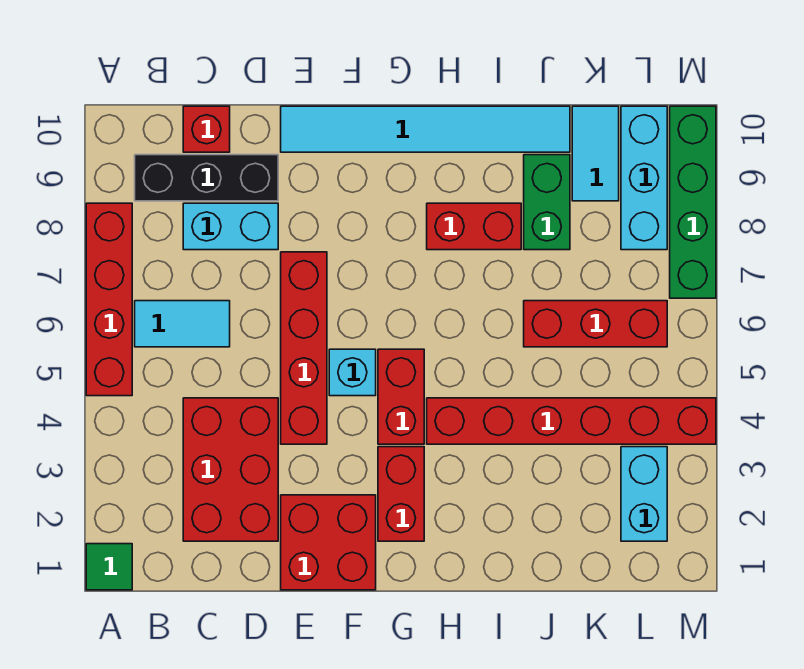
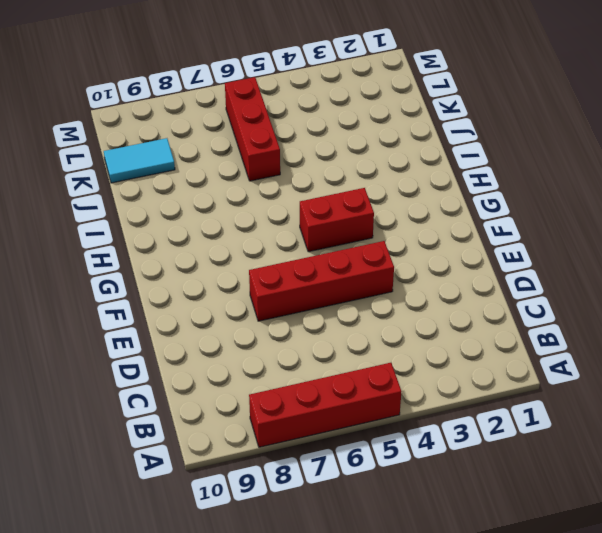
none -> green 1x1 tile [86,544,132,590]
none -> cyan 1x2 tile [135,301,230,347]
none -> black 1x3 brick [135,155,278,201]

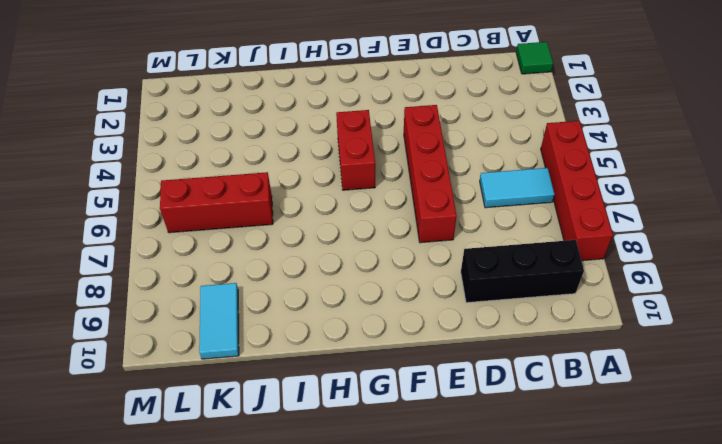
none -> red 2x3 brick [183,398,278,541]
none -> cyan 1x2 brick [183,203,278,250]
none -> red 1x1 brick [183,106,230,152]

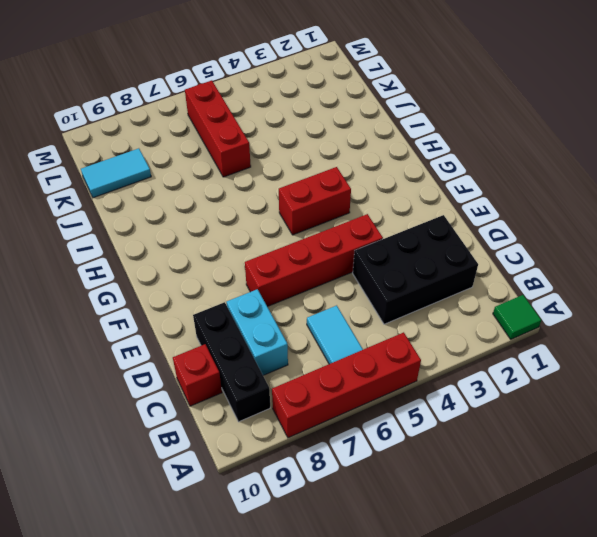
black 2x3 brick [353,215,478,324] -> red 2x3 brick [183,398,278,541]
none -> red 2x2 brick [281,495,376,590]
none -> cyan 1x6 tile [281,106,570,152]
none -> cyan 1x1 brick [329,349,376,396]

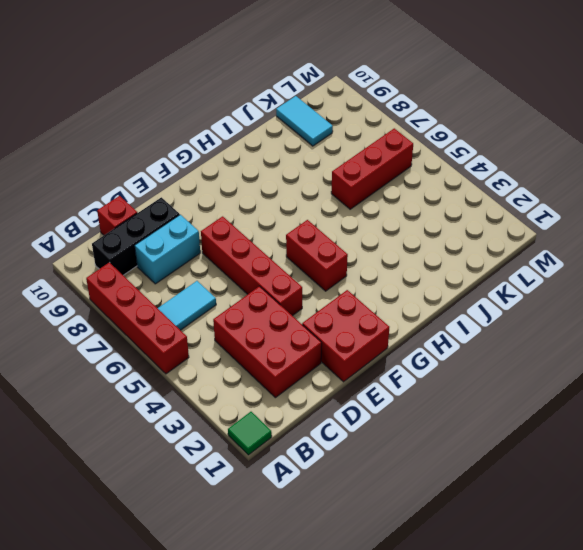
none -> cyan 1x6 tile [281,106,570,152]
none -> cyan 1x1 brick [329,349,376,396]
none -> red 1x2 brick [378,447,424,541]

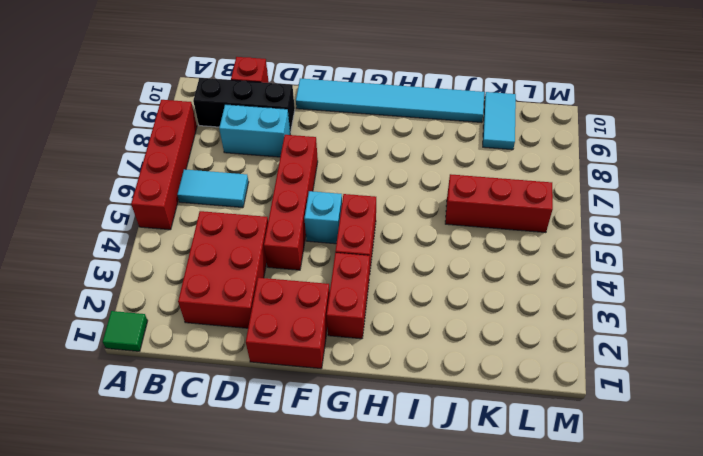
none -> red 1x6 brick [427,398,716,444]
none -> red 1x2 brick [427,203,521,250]
none -> green 1x2 brick [524,155,570,250]

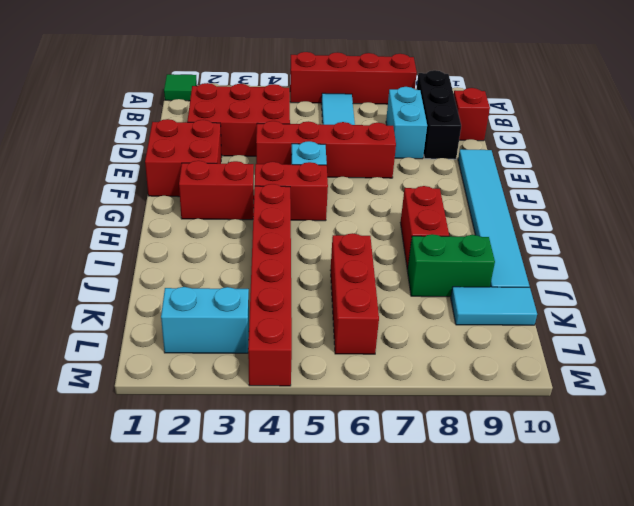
none -> cyan 1x3 brick [621,106,667,250]
none -> green 1x4 brick [670,106,716,298]

